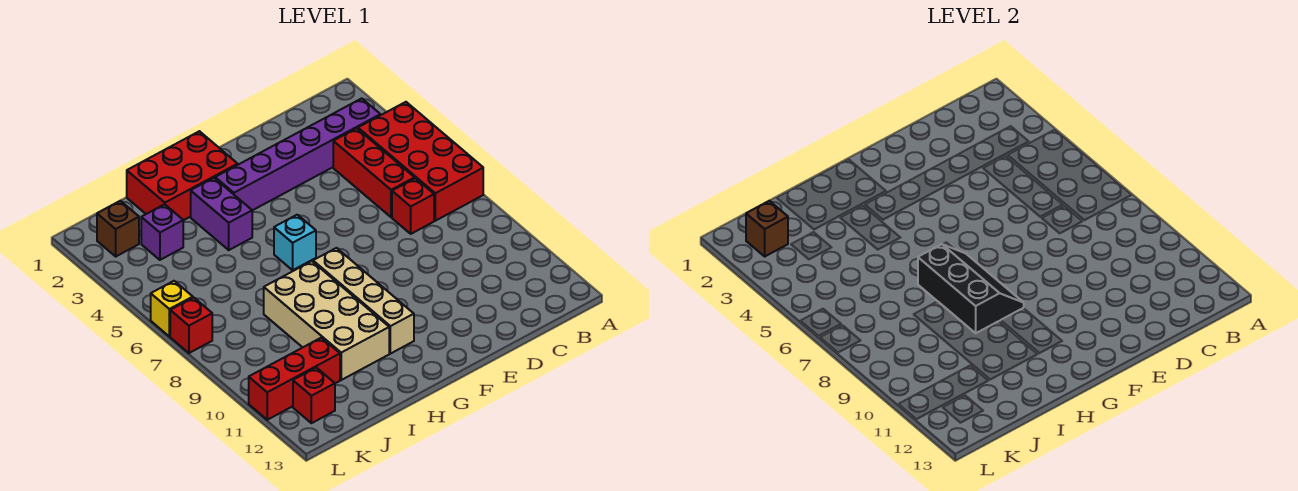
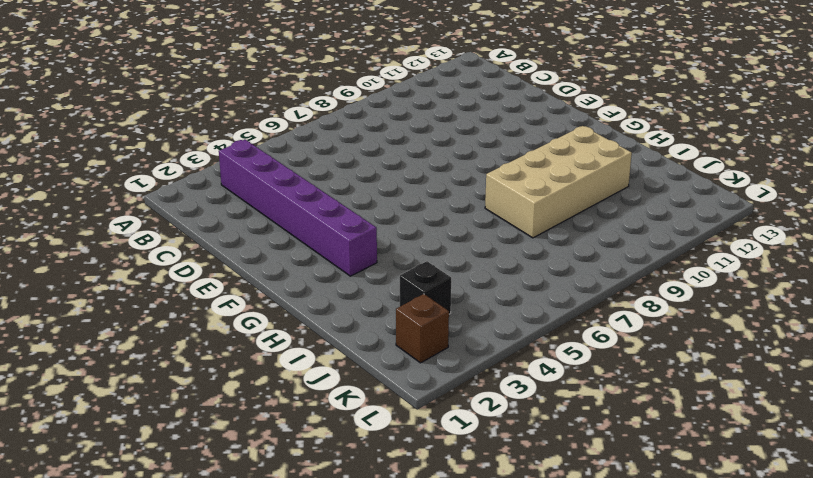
black 1x1 brick [400,261,451,314] -> purple 1x1 brick [141,204,183,260]
none -> red 2x4 brick [358,102,483,221]
none -> red 1x3 brick [333,128,415,217]
none -> red 1x1 brick [392,178,434,234]

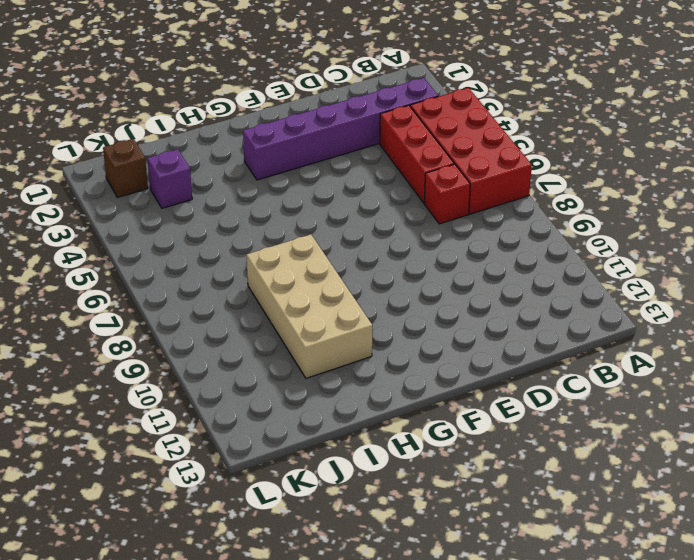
none -> red 2x3 brick [127,131,238,220]
none -> cyan 1x1 brick [274,215,316,270]
none -> tan 1x4 brick [313,248,414,354]

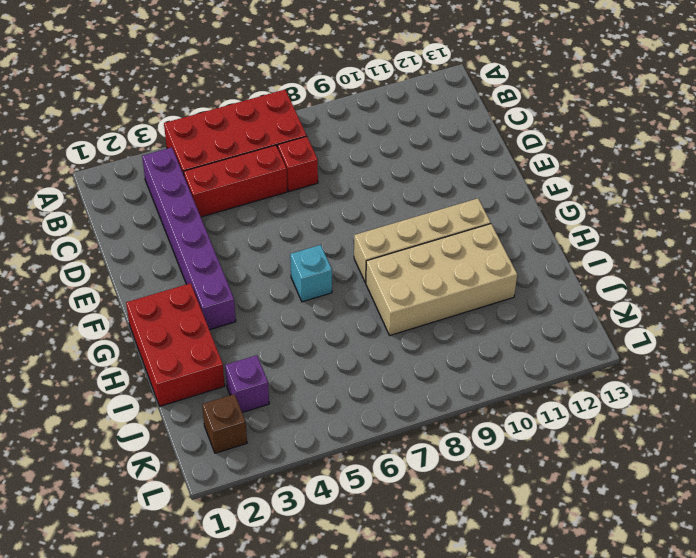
none -> purple 1x2 brick [191,178,252,250]
none -> red 1x3 brick [249,338,340,420]
none -> red 1x1 brick [293,368,335,423]

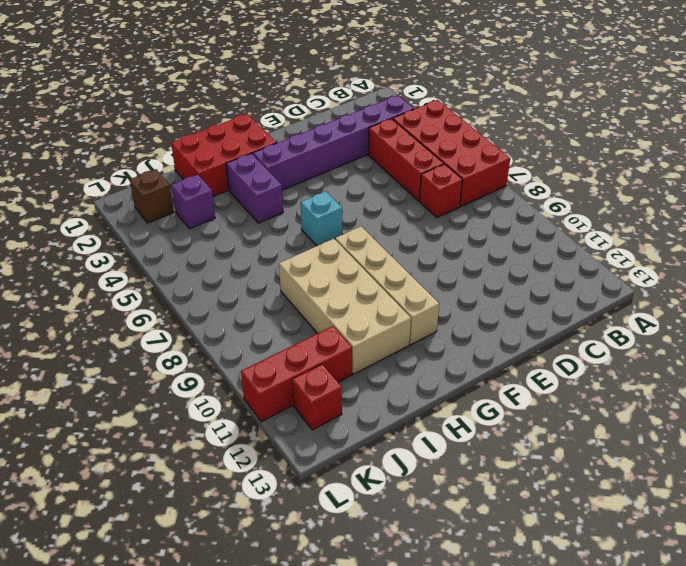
none -> yellow 1x1 brick [151,281,193,336]
none -> red 1x1 brick [170,297,212,353]
none -> black 2x3 slope [918,244,1024,333]

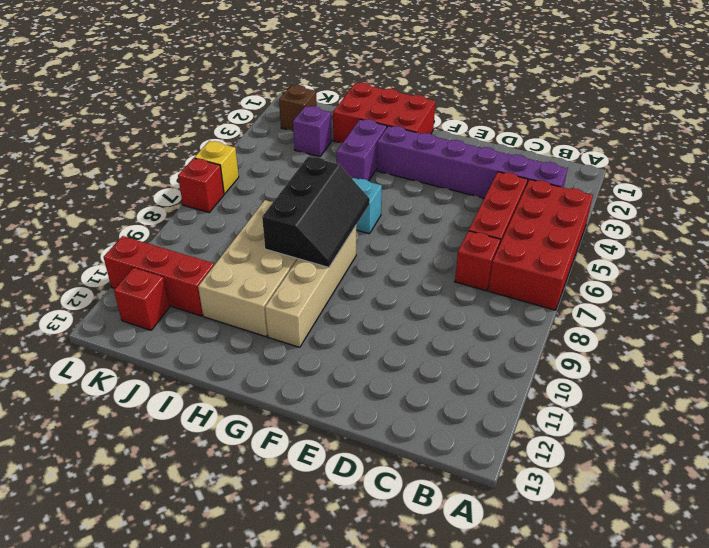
none -> brown 1x1 brick [746,201,788,256]

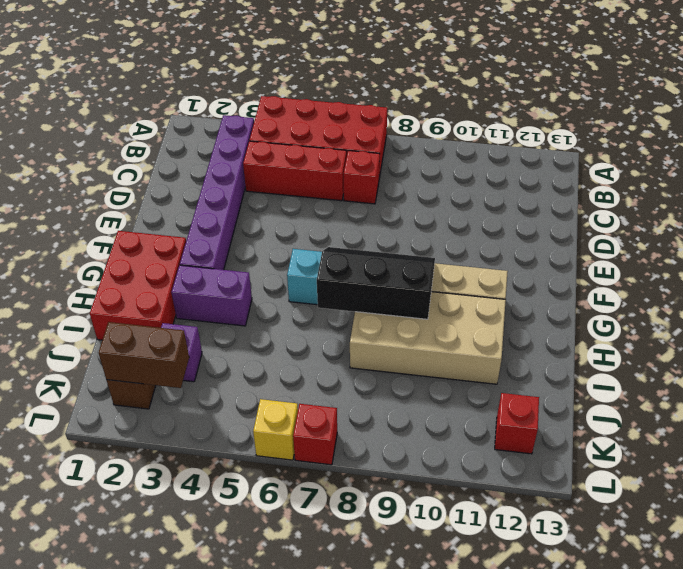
brown 1x2 brick [99,322,189,388] -> brown 1x1 brick [746,201,788,256]
none -> red 1x3 brick [249,338,340,420]

